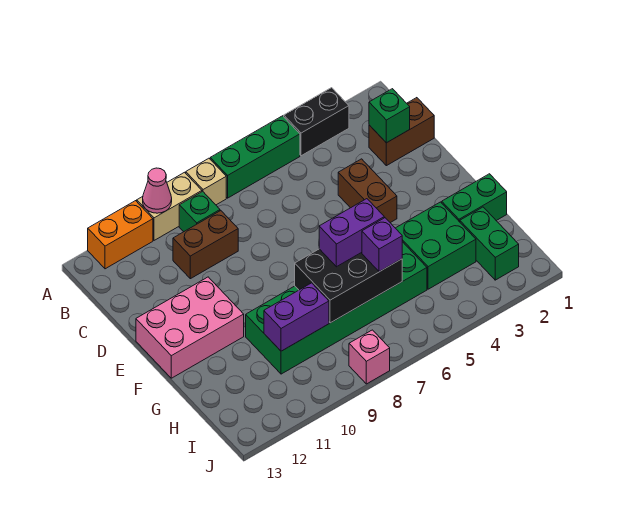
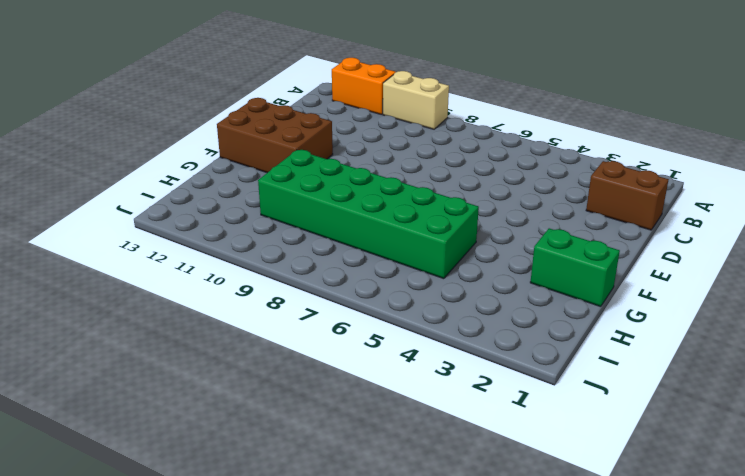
brown 2x3 brick [217,98,333,173] -> pink 2x3 brick [136,277,244,378]
none -> black 1x2 brick [284,88,349,156]
none -> green 1x3 brick [210,116,300,198]
none -> tan 1x1 brick [186,158,226,205]

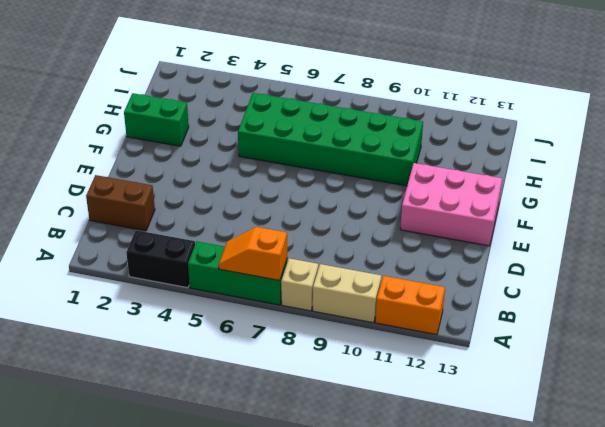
orange 1x2 slope [219,227,287,280] -> none
none -> green 1x1 brick [179,191,220,232]
none -> brown 1x2 brick [173,211,238,279]
none -> brown 1x2 brick [338,159,397,223]

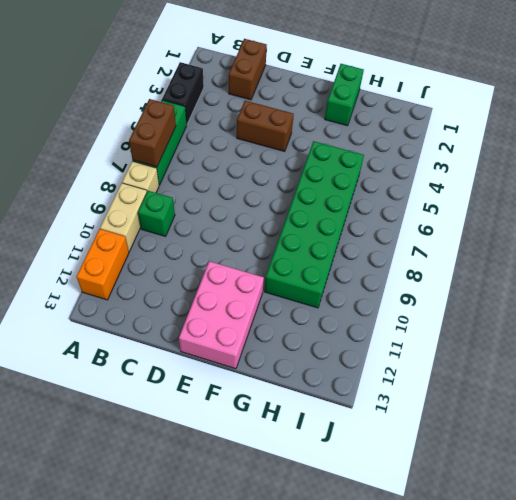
brown 1x2 brick [129,99,176,167] -> brown 1x2 brick moved to [173,211,238,279]
none -> green 2x2 brick [396,202,476,289]
none -> green 1x2 brick [460,207,519,280]
none -> pink 1x1 brick [349,330,390,384]

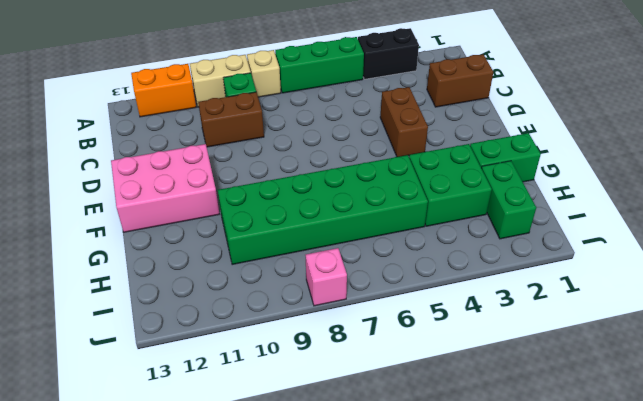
none -> pink 1x1 cone [143,168,172,213]
none -> green 1x1 brick [369,89,410,143]
none -> black 2x3 brick [295,249,402,323]

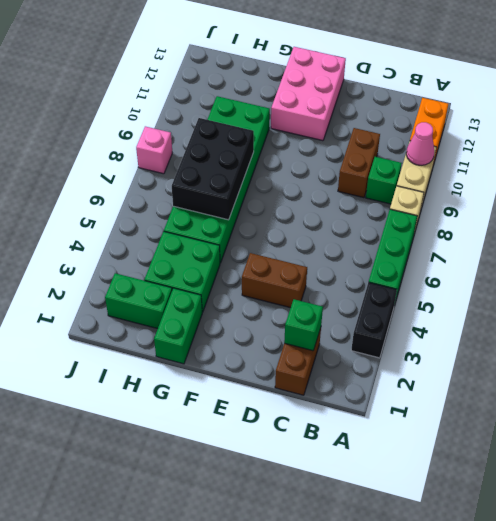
none -> purple 1x2 brick [264,283,329,351]
none -> purple 1x2 brick [319,199,384,267]
none -> purple 1x1 brick [362,218,402,272]

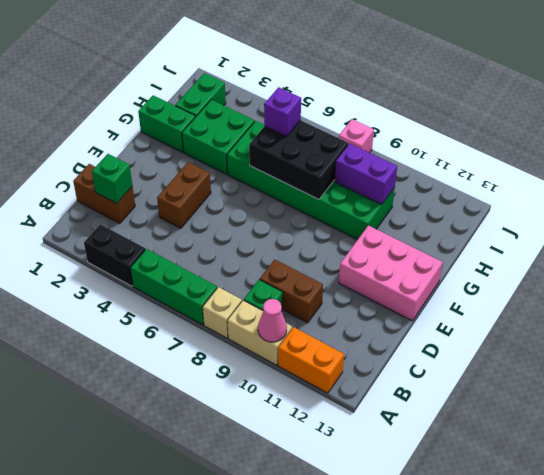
none -> purple 1x2 brick [319,199,384,267]

